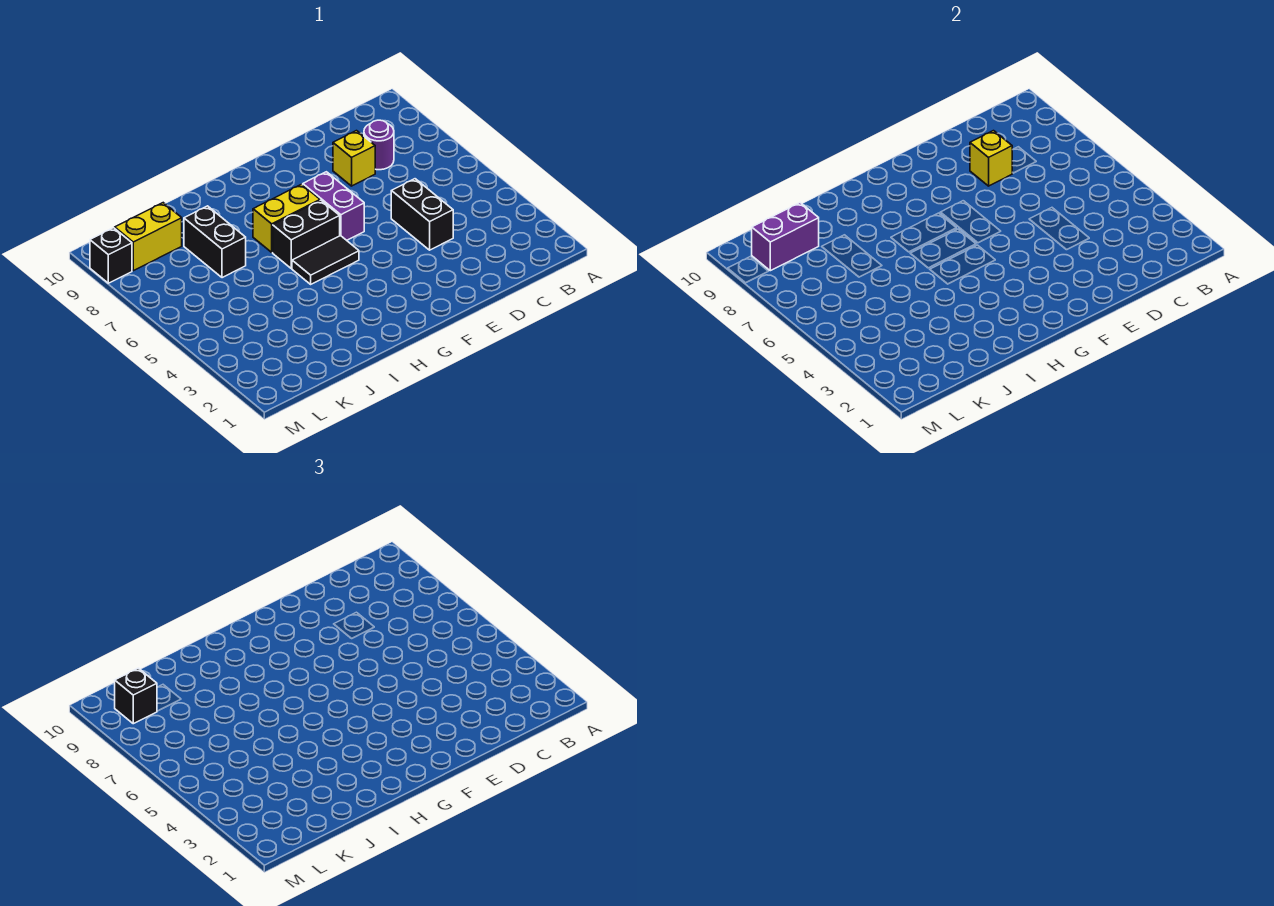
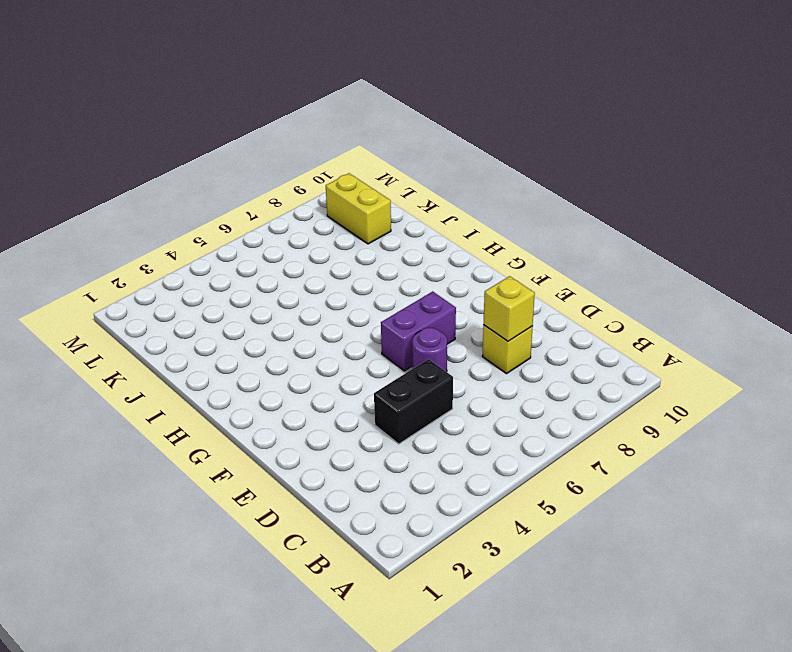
purple 1x1 round brick [412,328,447,372] -> purple 1x1 round brick moved to [364,120,394,170]
none -> black 1x2 tile [292,236,359,284]
none -> black 1x2 brick [273,200,340,268]
none -> yellow 1x2 brick [253,184,320,252]

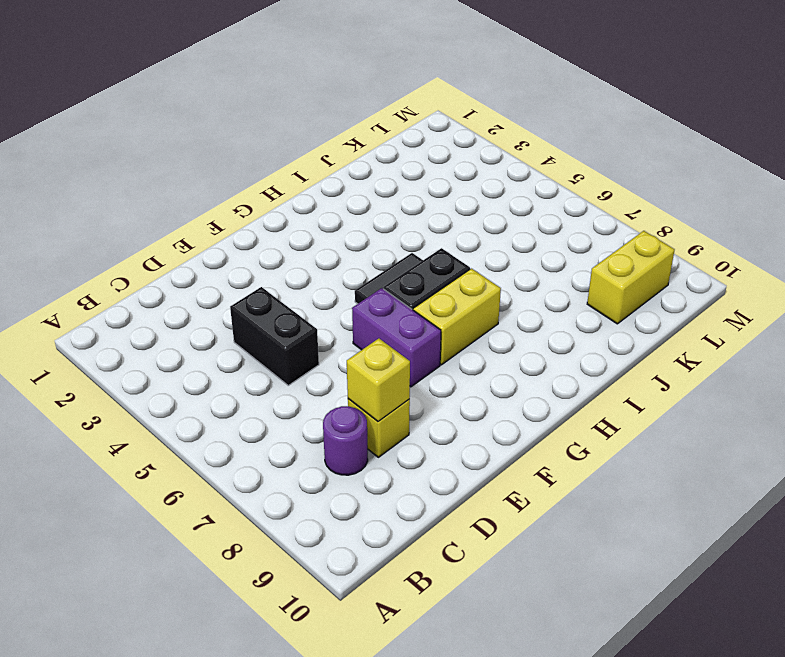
none -> black 1x2 brick [184,206,246,278]
none -> black 1x1 brick [90,228,132,283]
none -> purple 1x2 brick [752,203,819,271]

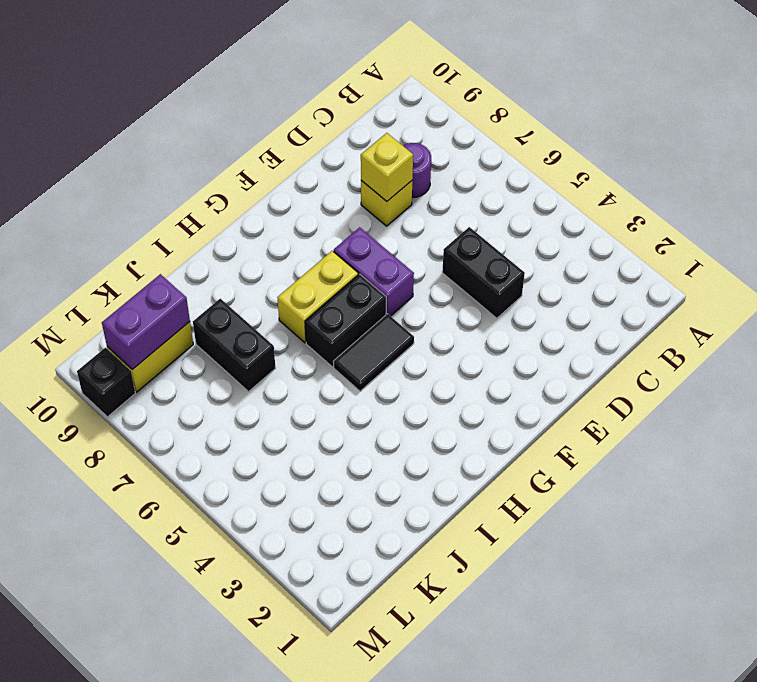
none -> black 1x1 brick [115,668,157,724]

